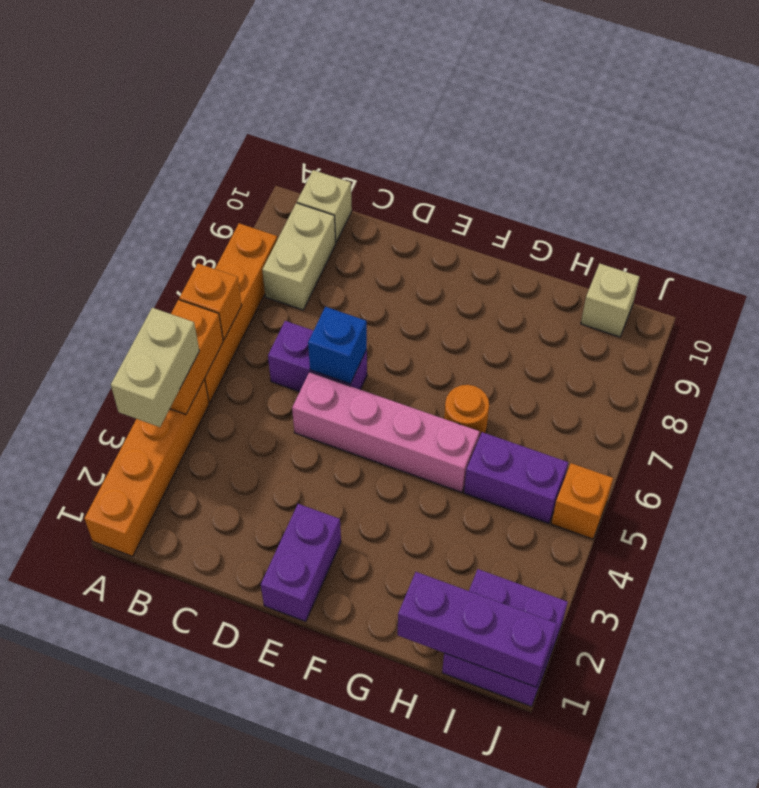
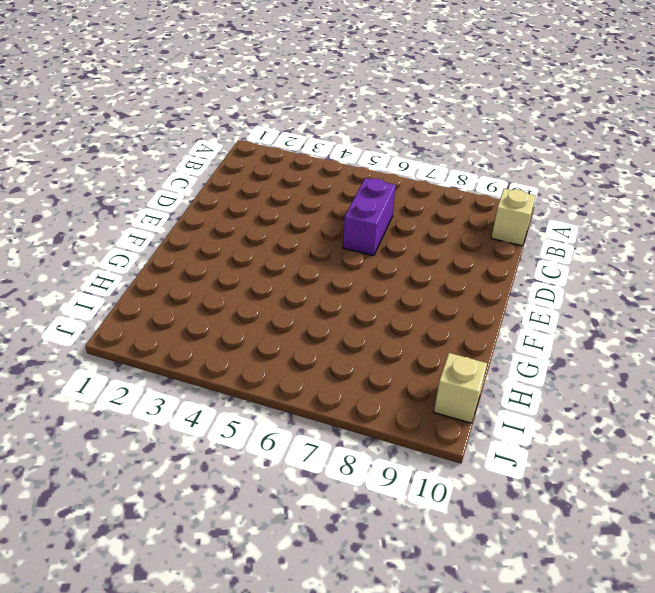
none -> orange 1x4 brick [84,379,209,556]
none -> orange 1x4 brick [205,223,277,403]
none -> tan 1x2 brick [263,203,336,310]

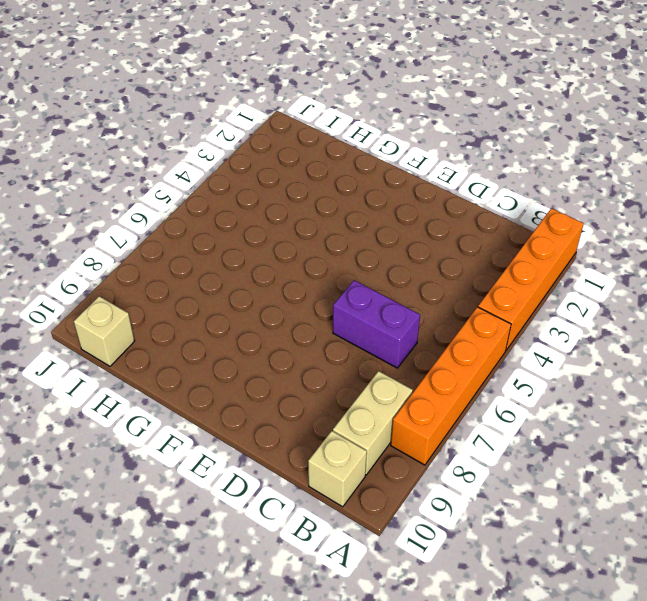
none -> pink 1x4 brick [292,372,480,492]
none -> purple 1x2 brick [261,504,341,621]
none -> orange 1x1 round brick [444,385,489,438]

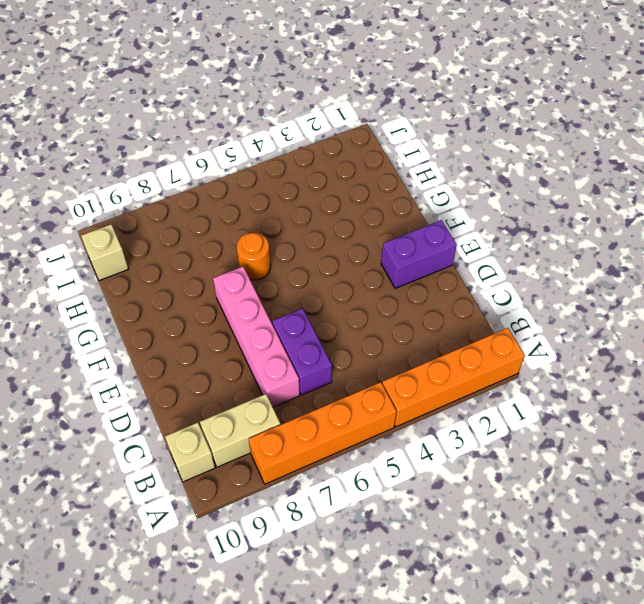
pink 1x4 brick [213,267,300,407] -> pink 1x4 brick moved to [292,372,480,492]
none -> purple 1x2 brick [464,432,568,523]
none -> purple 2x2 brick [442,569,568,706]
none -> orange 1x1 brick [551,463,613,539]

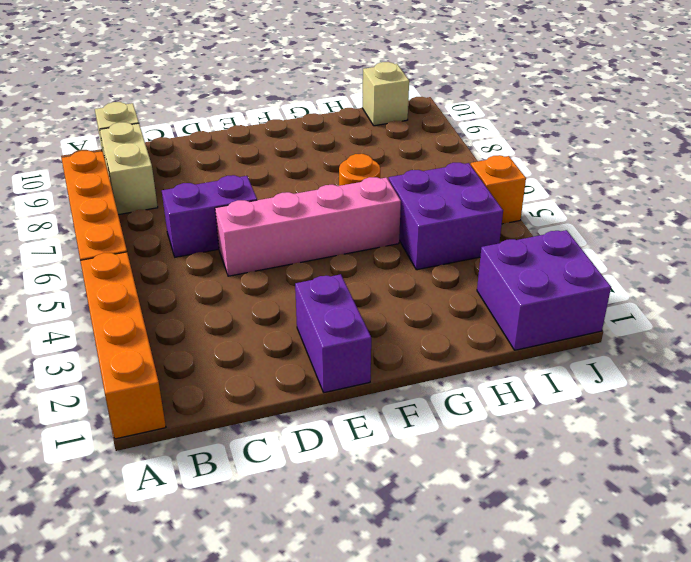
purple 2x2 brick [389,163,503,270] -> purple 1x2 brick [464,432,568,523]
none -> orange 1x2 brick [170,300,223,414]
none -> orange 1x1 brick [179,263,242,340]
none -> blue 1x1 brick [308,307,367,384]

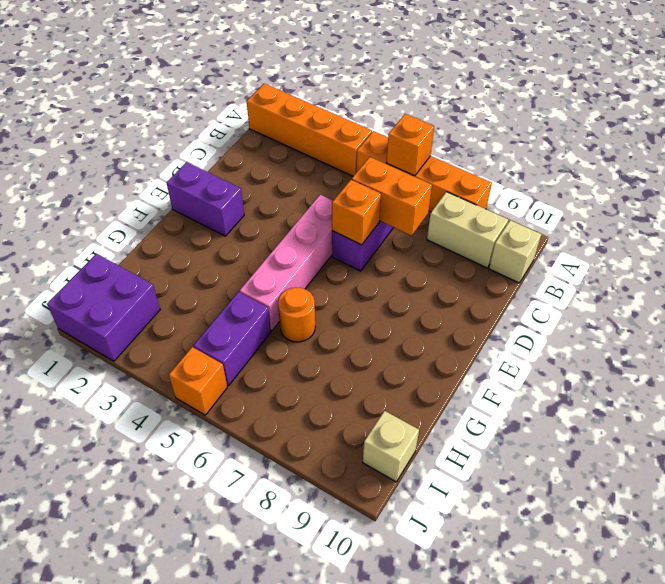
orange 1x2 brick [352,157,432,236] -> orange 1x2 brick moved to [170,300,223,414]
orange 1x1 brick [332,180,381,245] -> blue 1x1 brick [308,307,367,384]
none -> purple 1x3 brick [398,572,557,687]
none -> tan 1x2 brick [111,308,199,427]

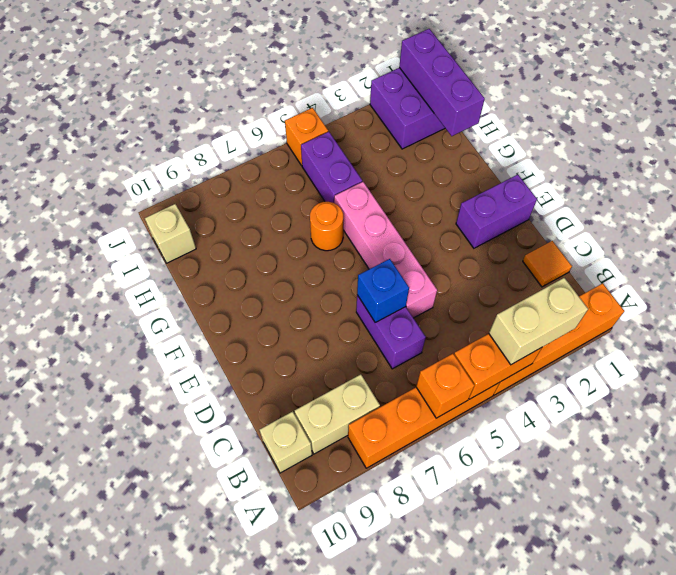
orange 1x1 tile [523,241,572,287] -> none

